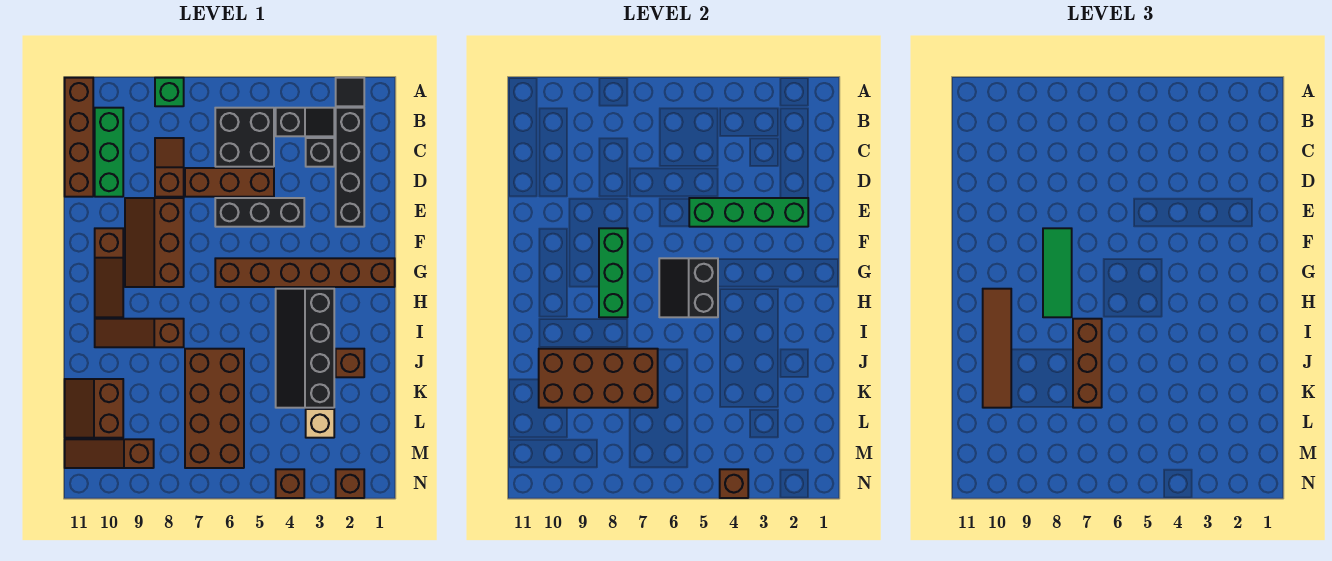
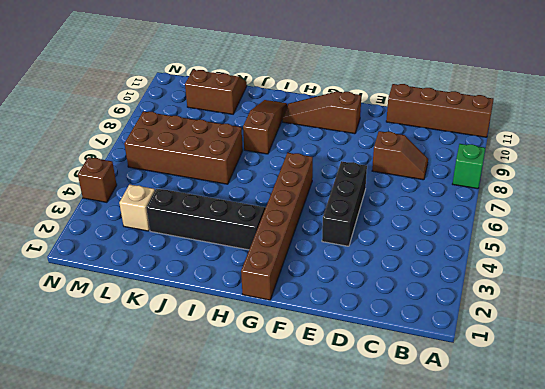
none -> black 1x1 tile [336,78,364,106]
none -> black 1x4 brick [336,108,364,227]
none -> black 1x2 slope [276,108,334,136]
none -> black 2x2 brick [215,108,274,167]

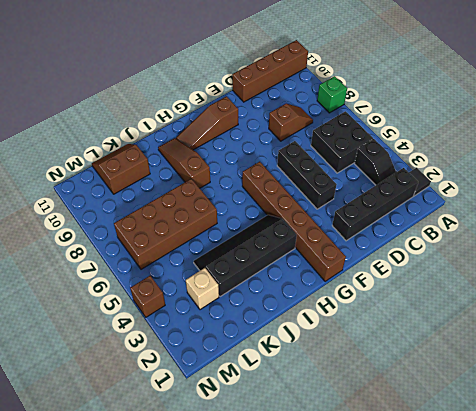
none -> green 1x3 brick [95,108,123,197]
none -> black 1x1 brick [306,138,334,167]
none -> brown 1x3 brick [185,168,274,197]
none -> brown 2x3 slope [125,198,184,287]

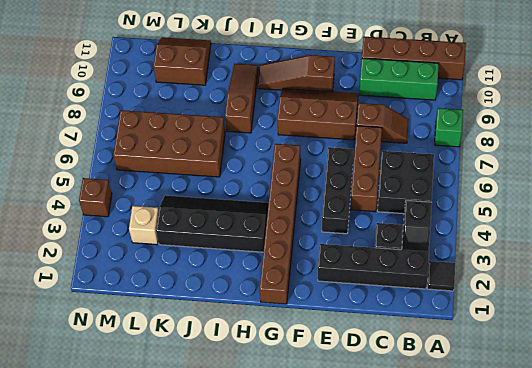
none -> brown 1x1 brick [336,349,364,377]
none -> brown 1x3 slope [65,439,154,468]
none -> brown 1x1 brick [336,469,364,498]
none -> green 1x4 brick [689,198,808,227]

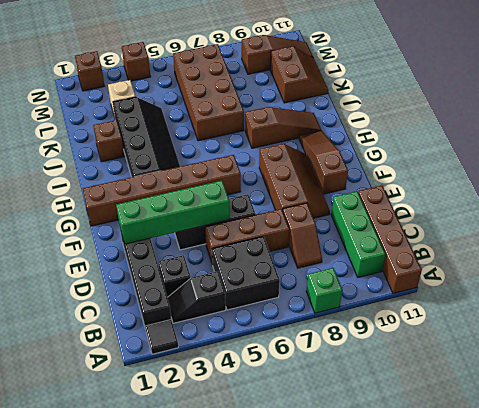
none -> green 1x3 brick [599,228,628,317]
none -> black 2x2 slope [659,258,718,317]
none -> brown 2x4 brick [539,349,658,408]
none -> brown 1x1 brick [720,469,748,498]

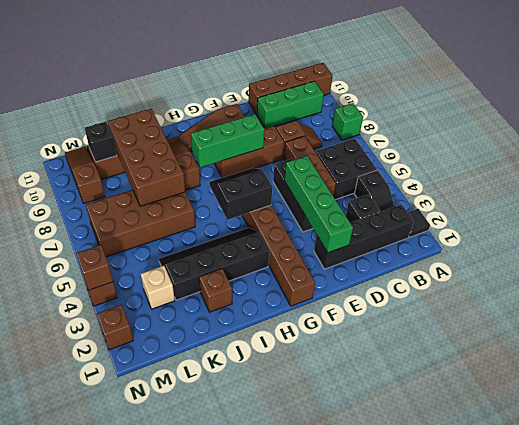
black 1x1 brick [85,122,117,162] -> none
none -> green 1x3 tile [1043,228,1072,317]
none -> brown 1x4 tile [983,289,1011,408]
none -> brown 1x3 brick [1073,319,1102,408]

